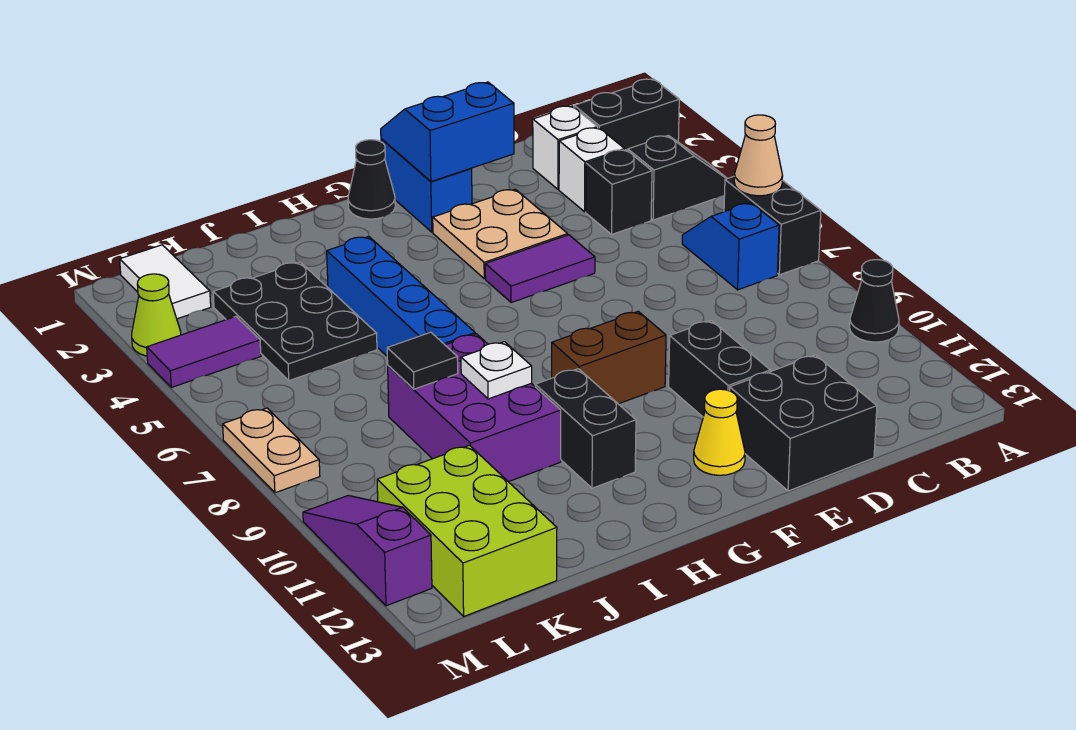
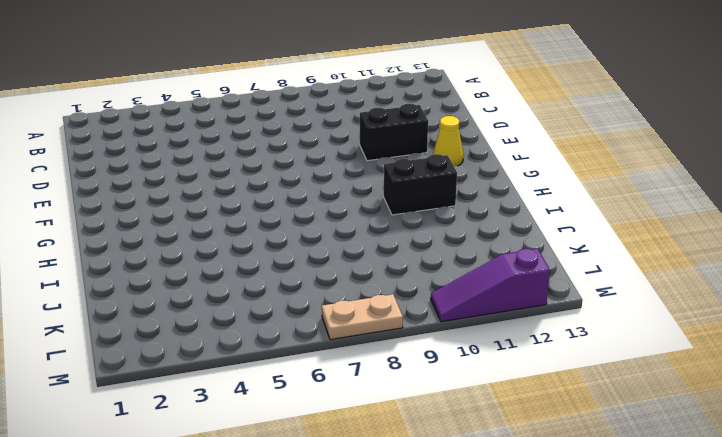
none -> black 1x2 brick [574,79,679,151]
none -> black 1x2 slope [628,136,727,220]
none -> black 1x2 brick [724,176,821,275]
none -> black 1x1 cone [850,260,899,342]

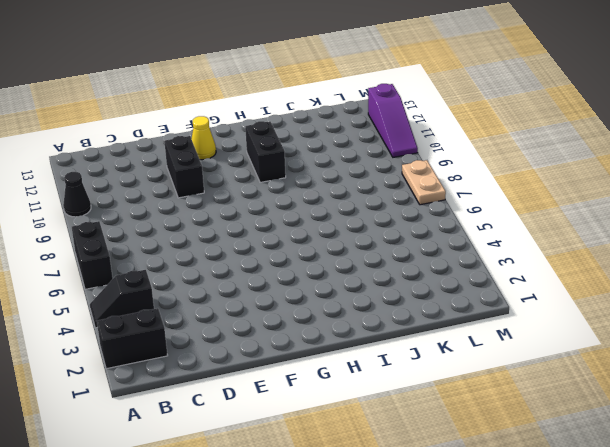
none -> blue 1x2 slope [682,203,779,290]
none -> white 1x1 brick [533,106,598,189]
none -> white 1x1 brick [559,128,625,212]
none -> black 1x1 brick [586,150,652,234]

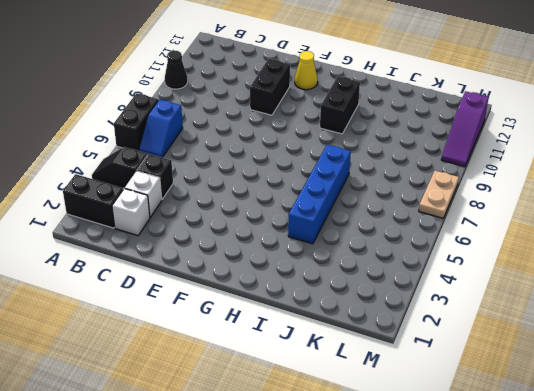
none -> black 2x2 brick [730,355,877,491]
none -> tan 2x2 plate [433,189,568,279]
none -> purple 1x2 tile [485,235,595,303]
none -> blue 1x2 brick [381,139,472,232]

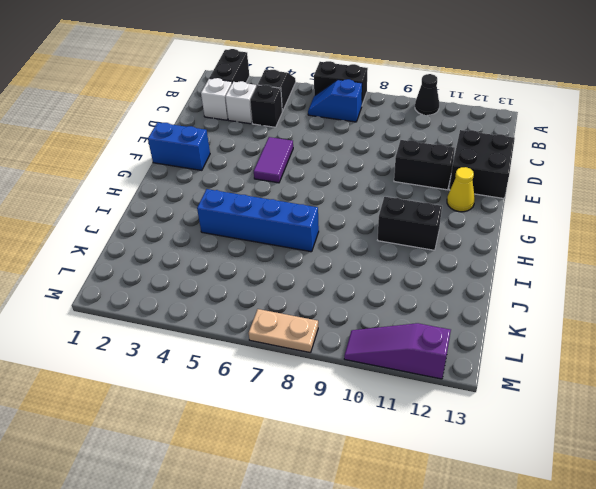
none -> tan 2x2 plate [433,189,568,279]
none -> brown 1x2 brick [552,311,666,404]
none -> black 1x1 cone [348,140,395,219]
none -> purple 2x3 brick [388,334,561,482]

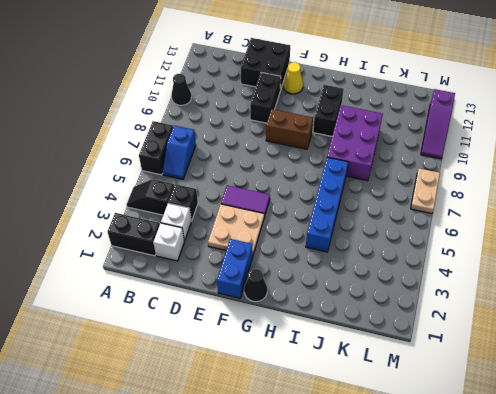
none -> black 2x3 plate [213,262,377,381]
none -> lime 2x3 brick [377,445,557,616]
none -> white 1x2 tile [120,245,211,319]
none -> purple 1x2 tile [147,317,261,387]

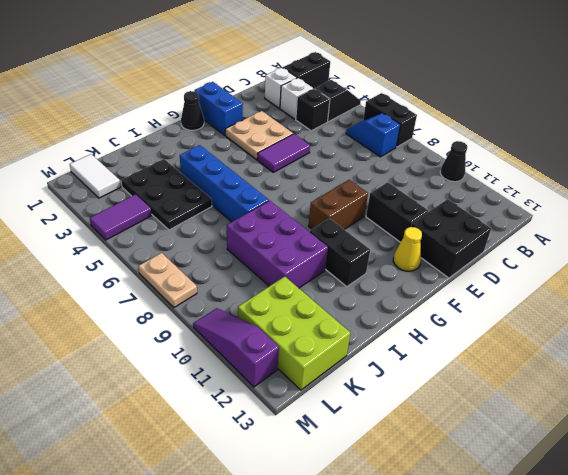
none -> lime 1x1 cone [132,274,181,356]
none -> tan 1x1 cone [734,115,783,196]
none -> blue 2x2 slope [381,82,514,181]
none -> white 1x1 plate [461,342,532,399]

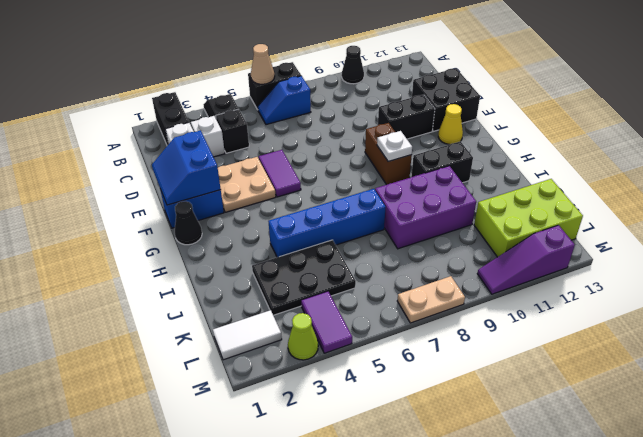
white 1x1 plate [377,131,412,161] -> white 1x1 plate moved to [461,342,532,399]
none -> black 1x1 tile [387,332,458,389]

